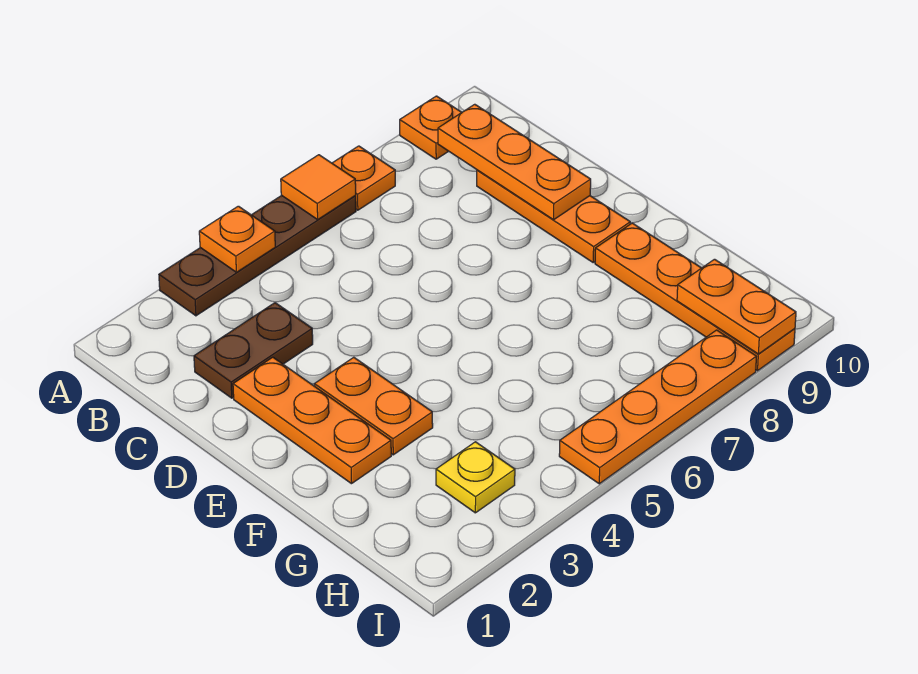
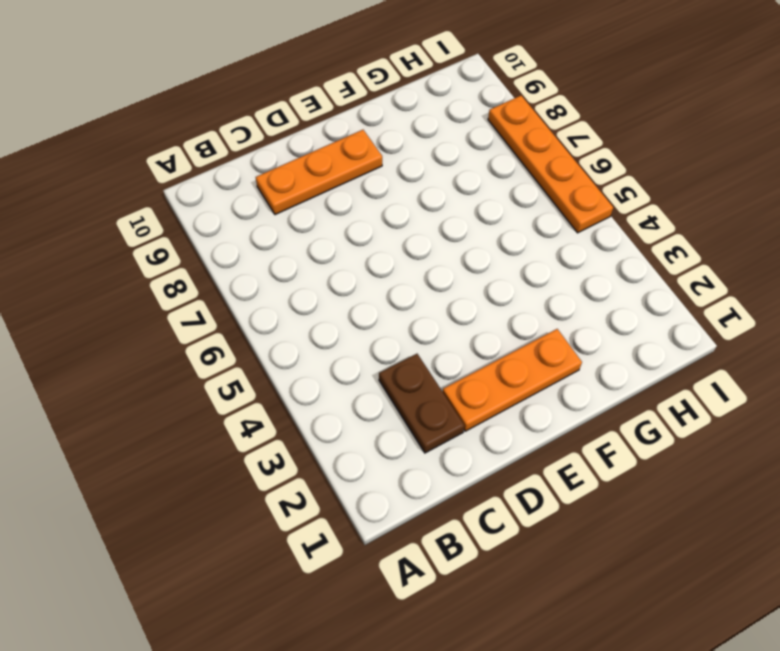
none -> brown 1x4 plate [159,195,356,316]
none -> orange 1x1 plate [332,146,395,210]
none -> orange 1x1 plate [400,96,462,159]

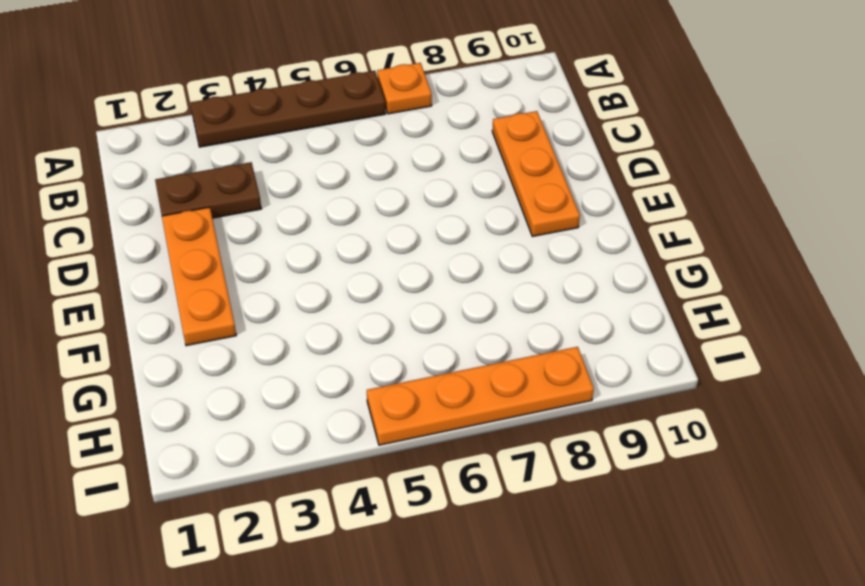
none -> orange 1x1 plate [400,96,462,159]
none -> orange 1x2 plate [314,357,433,455]
none -> orange 1x4 plate [595,223,795,371]

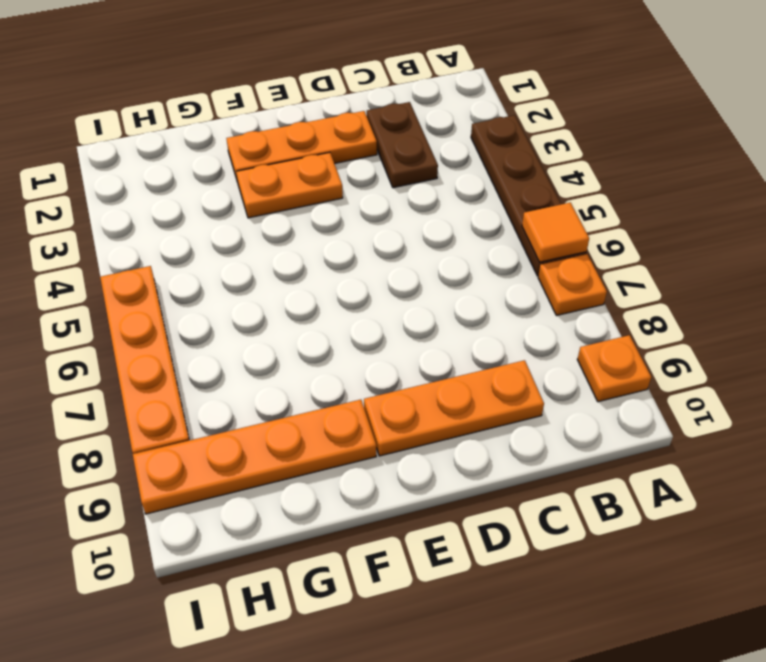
none -> yellow 1x1 plate [436,442,515,513]
none -> orange 1x1 plate [199,206,275,272]
none -> orange 1x3 plate [438,104,591,220]

